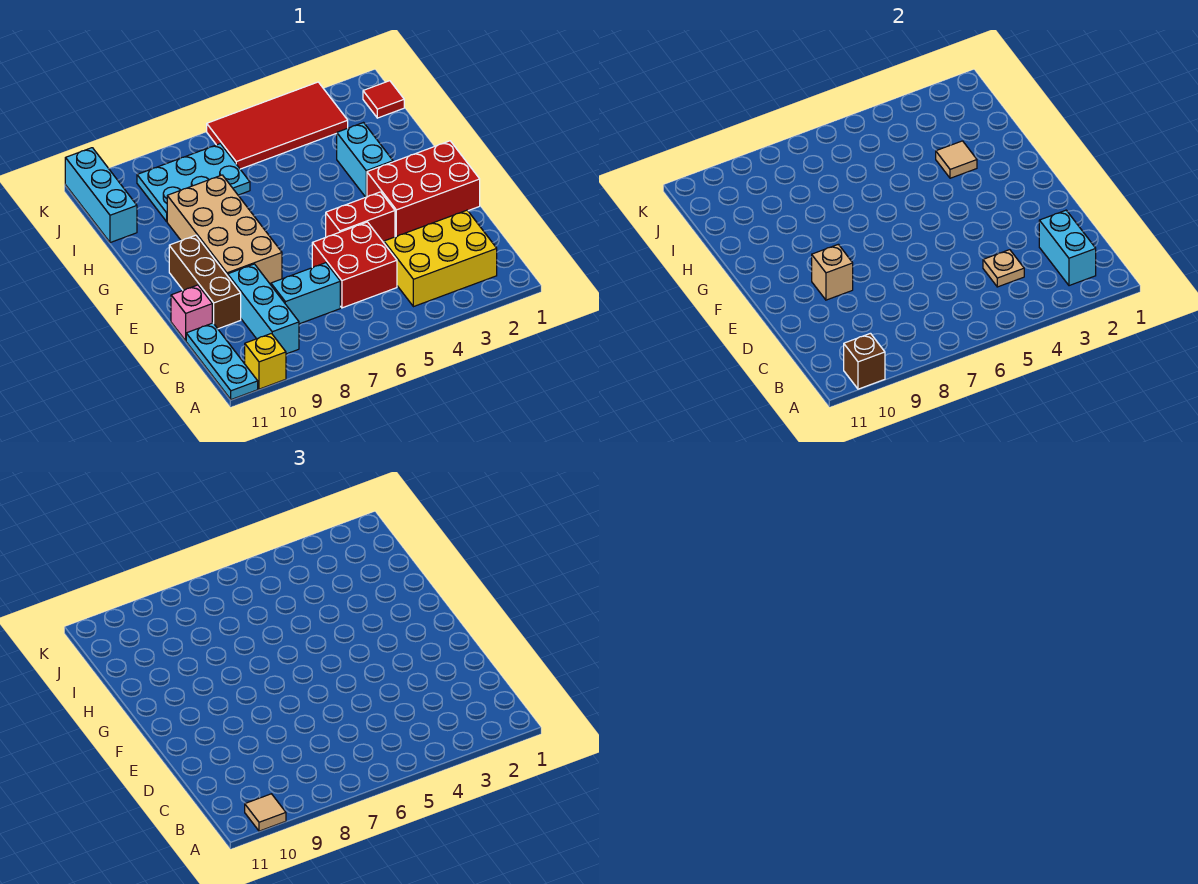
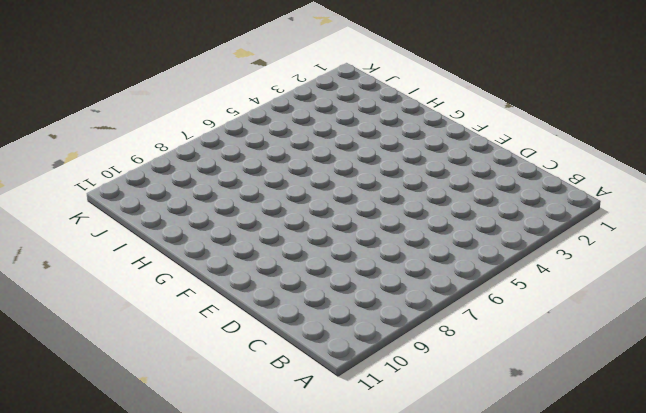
none -> yellow 1x1 brick [245,333,286,389]
none -> cyan 1x3 plate [186,323,258,400]
none -> yellow 2x3 brick [384,210,497,307]

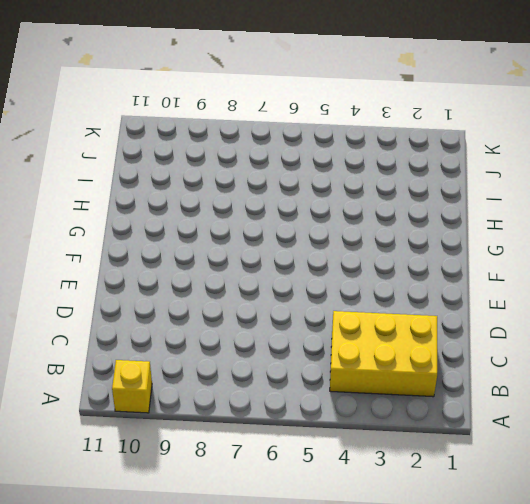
none -> cyan 1x3 plate [186,323,258,400]
none -> cyan 1x3 brick [228,264,299,354]
none -> red 2x2 brick [312,222,397,308]

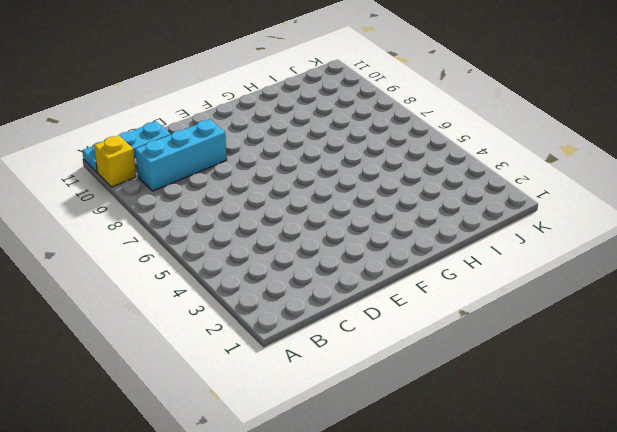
none -> yellow 2x3 brick [384,210,497,307]
none -> red 2x2 brick [312,222,397,308]
none -> cyan 1x2 brick [271,263,340,324]

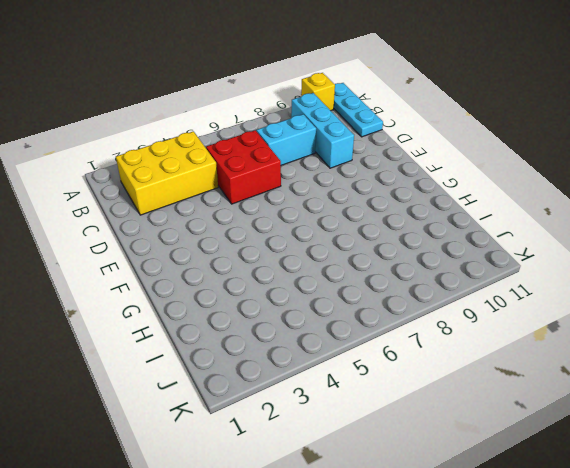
none -> brown 1x3 brick [169,235,241,329]
none -> pink 1x1 brick [171,285,212,341]
none -> red 2x3 brick [367,141,480,236]

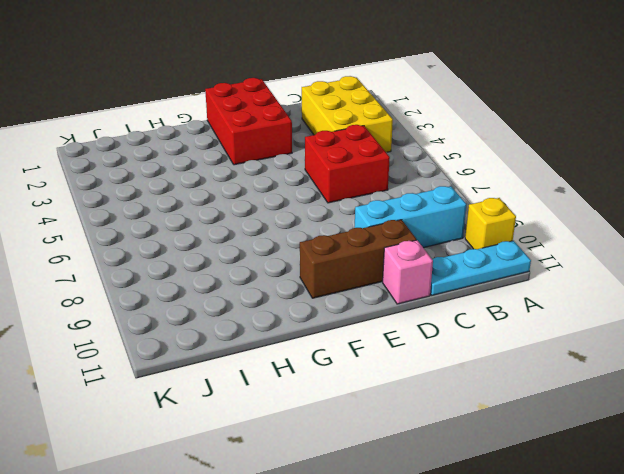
none -> cyan 1x2 brick [271,263,340,324]
none -> red 1x2 brick [326,192,395,242]
none -> tan 2x4 brick [167,175,282,284]

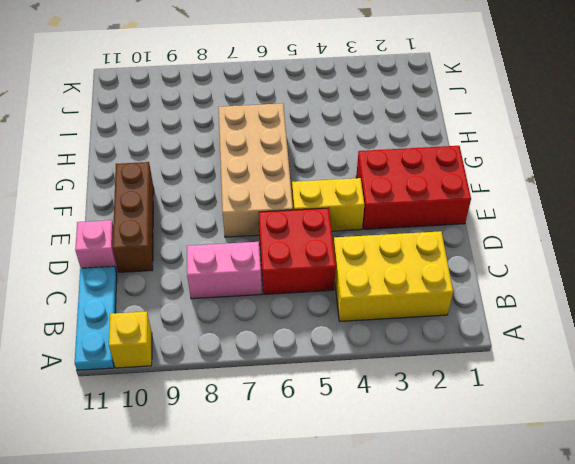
pink 1x2 brick [187,242,262,299] -> cyan 1x2 brick [271,263,340,324]
yellow 1x2 brick [292,178,364,231] -> red 1x2 brick [326,192,395,242]
tan 2x4 brick [218,103,293,237] -> tan 2x4 brick moved to [167,175,282,284]
none -> cyan 1x3 brick [228,264,299,354]
none -> cyan 1x2 brick [337,123,393,197]
none -> cyan 2x3 plate [137,144,250,221]

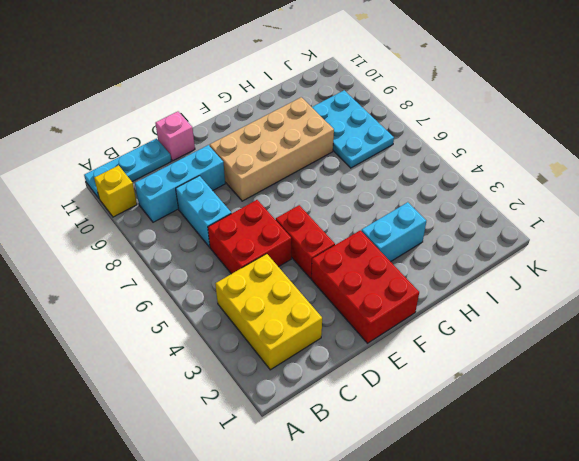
none -> brown 1x3 brick [169,235,241,329]
none -> cyan 1x3 brick [65,148,137,243]
none -> red 1x1 tile [363,81,404,118]

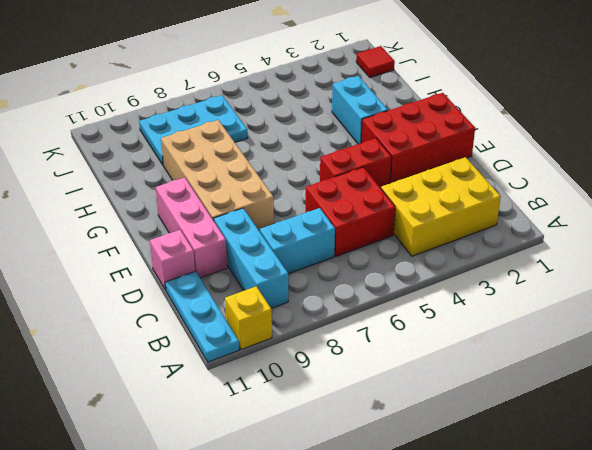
pink 1x3 brick [156,177,227,278] -> brown 1x3 brick [169,235,241,329]
none -> cyan 1x3 brick [65,148,137,243]
none -> red 2x4 tile [207,82,348,169]
none -> brown 1x1 brick [844,333,885,389]

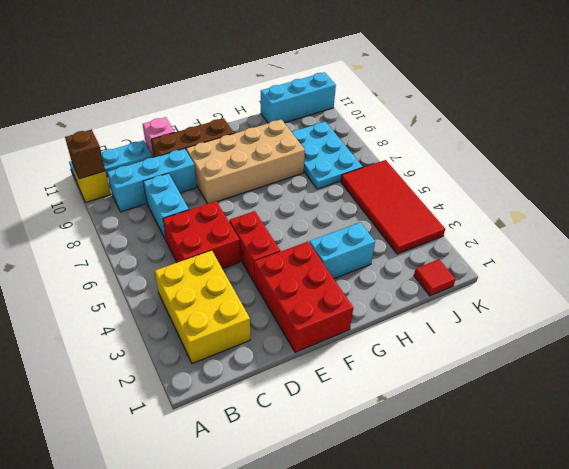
none -> cyan 1x2 brick [1039,210,1096,286]
none -> tan 1x1 plate [983,250,1024,287]
none -> tan 1x1 brick [812,244,853,300]

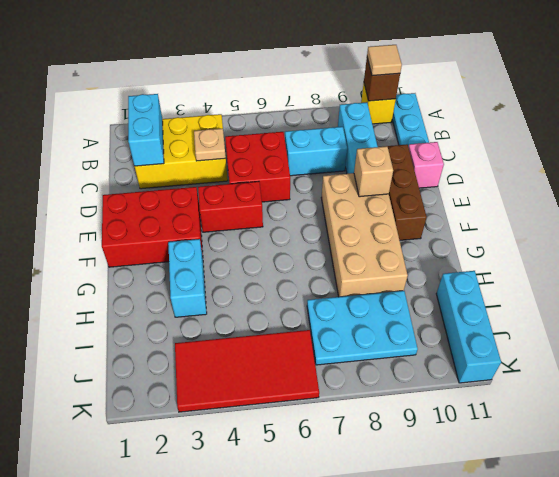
none -> red 1x1 tile [363,81,404,118]
none -> tan 1x1 tile [936,141,977,178]

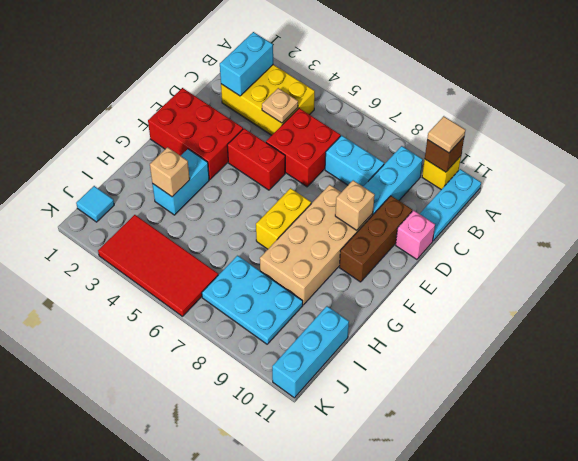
yellow 1x2 brick [256,188,311,249] -> none
tan 1x1 brick [150,147,190,197] -> tan 1x1 tile [936,141,977,178]
cyan 1x1 tile [76,186,114,222] -> red 1x1 tile [363,81,404,118]

